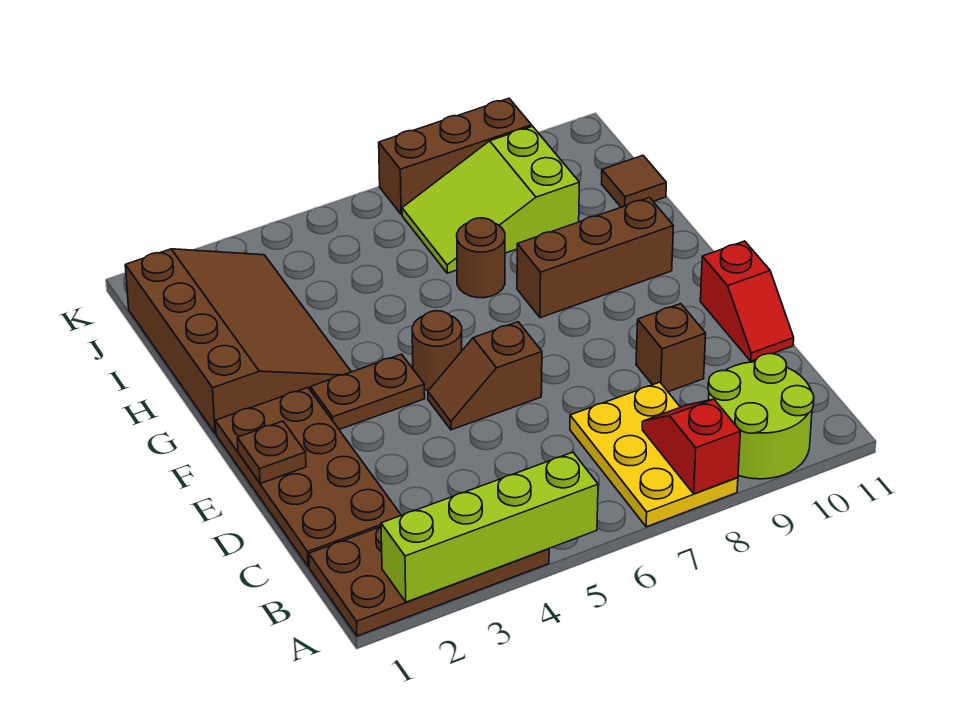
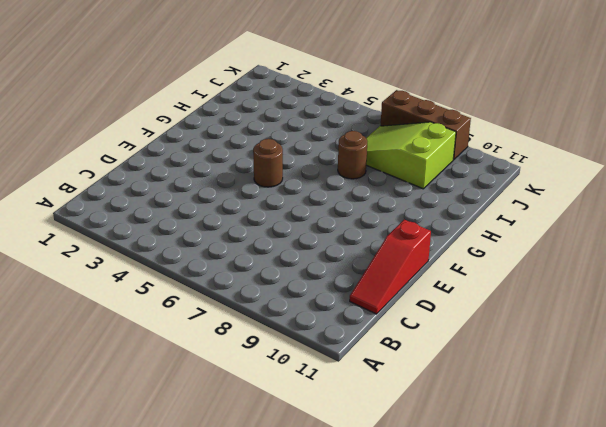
red 1x3 slope [350,220,431,314] -> red 1x2 slope [700,241,794,361]
none -> brown 2x4 plate [309,527,549,636]
none -> yellow 2x3 plate [570,382,738,527]
none -> lime 2x2 round brick [708,354,814,479]

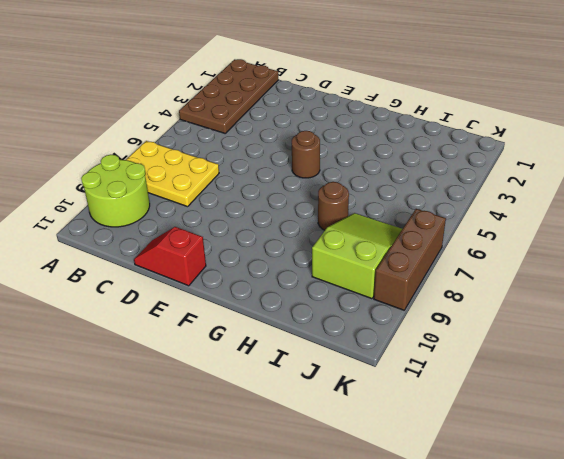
none -> brown 2x4 plate [215,388,401,566]
none -> brown 1x1 brick [636,304,706,392]
none -> brown 1x2 slope [428,322,542,430]

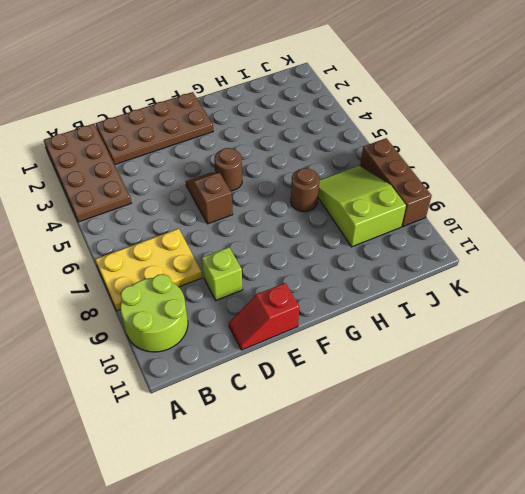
lime 1x1 brick [202,247,243,300] -> brown 1x1 brick [636,304,706,392]
none -> brown 1x2 plate [310,354,425,429]
none -> brown 3x4 slope [125,249,351,433]
none -> brown 1x3 brick [517,198,673,318]

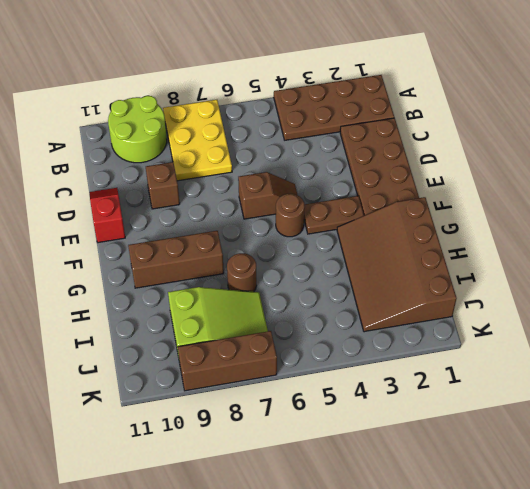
none -> brown 1x1 tile [602,155,666,207]
none -> lime 1x4 brick [381,452,598,602]
none -> red 1x2 slope [642,399,740,494]

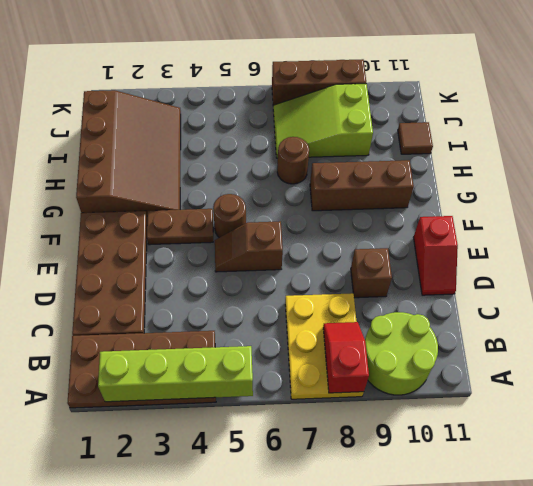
none -> brown 1x1 plate [237,421,306,484]

